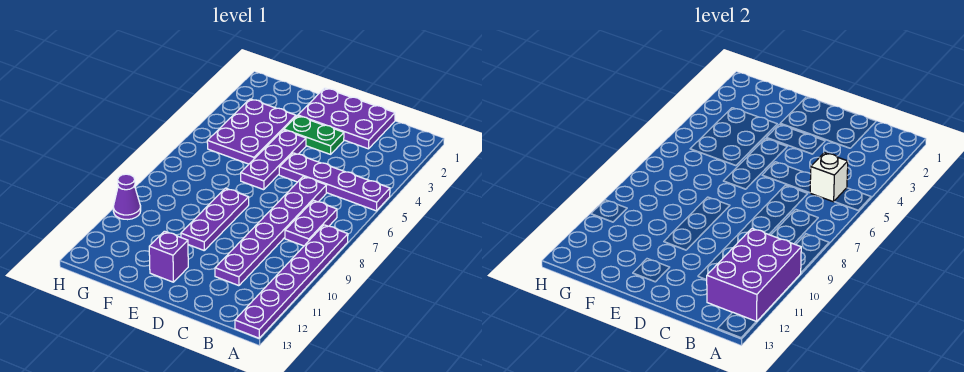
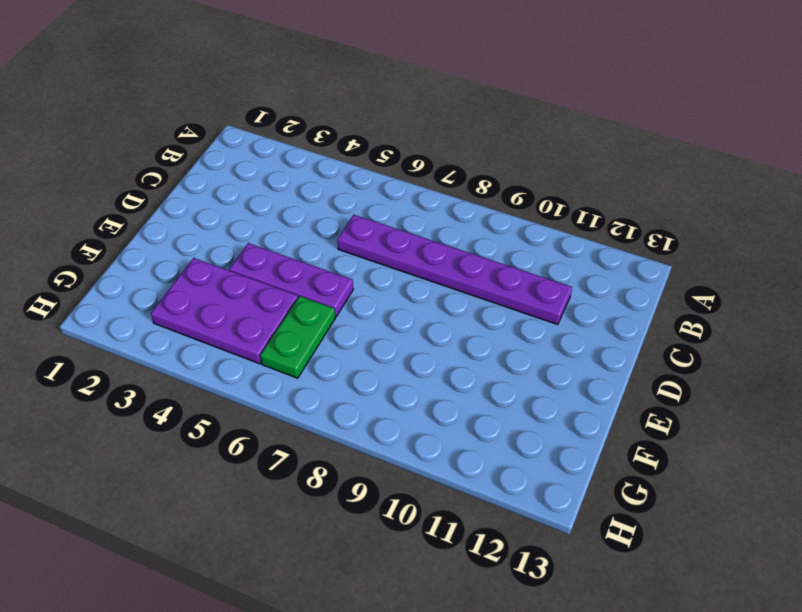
green 1x2 plate [260,296,335,378] -> green 1x2 plate moved to [284,116,344,154]
none -> purple 1x4 plate [279,153,390,211]
none -> purple 1x6 plate [235,225,348,338]
none -> purple 1x2 plate [285,200,337,246]

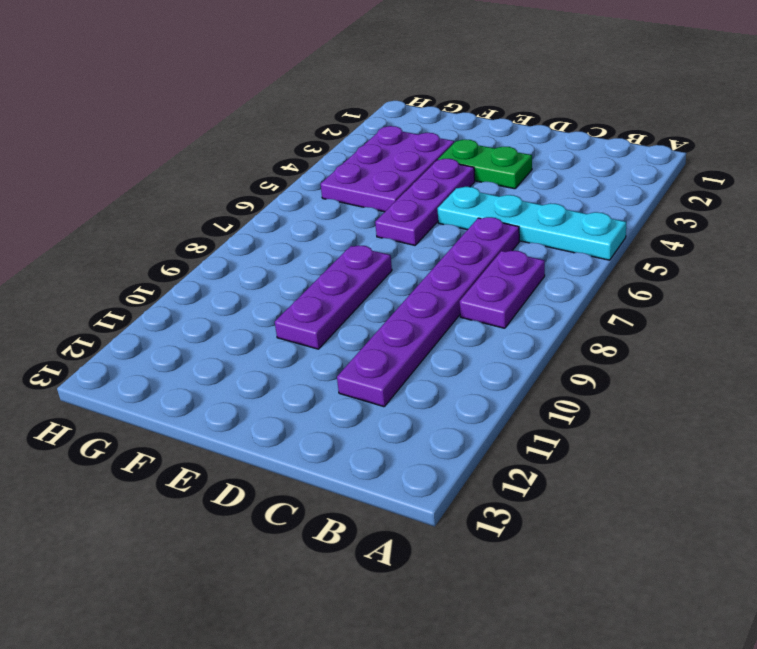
cyan 1x4 plate [438,187,626,260] -> purple 1x4 plate [279,153,390,211]
none -> purple 1x6 plate [235,225,348,338]
none -> purple 2x3 plate [298,88,395,149]
none -> purple 1x1 brick [149,231,188,282]

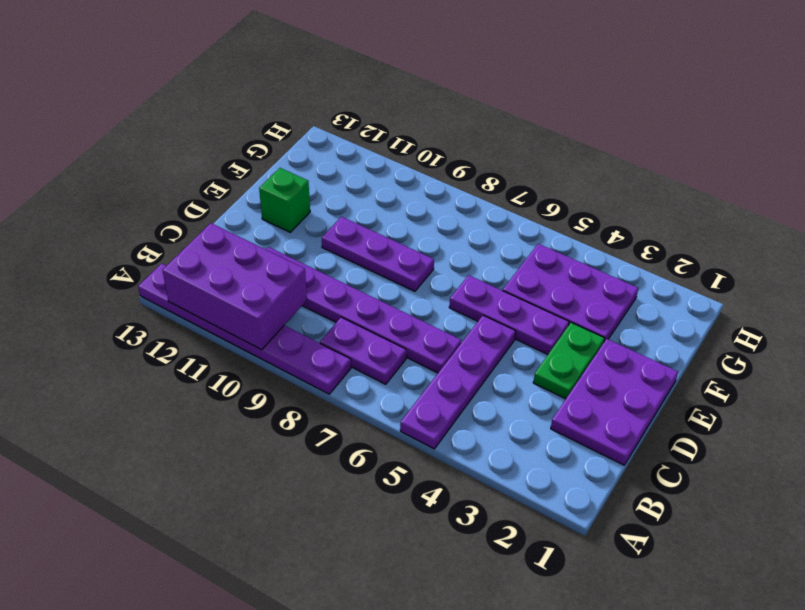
green 1x1 brick [259,168,310,232] -> purple 1x1 brick [149,231,188,282]
none -> purple 1x1 cone [113,174,141,220]
none -> white 1x1 brick [810,153,848,202]

